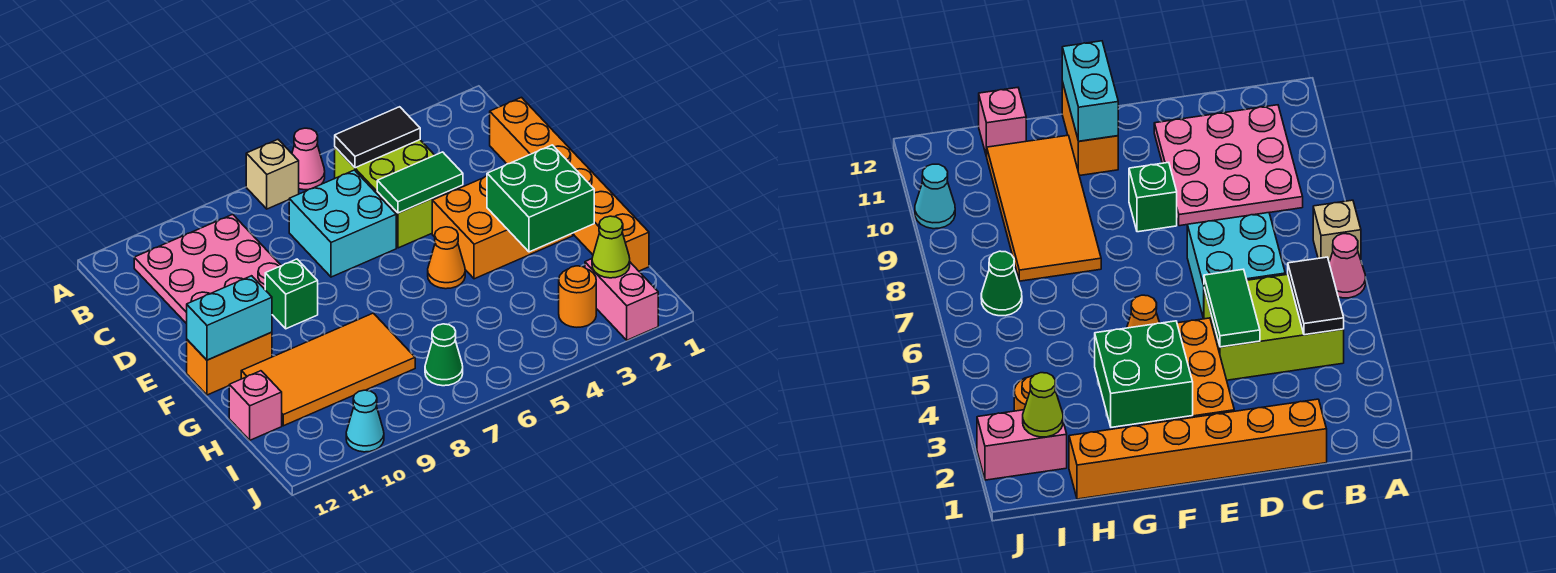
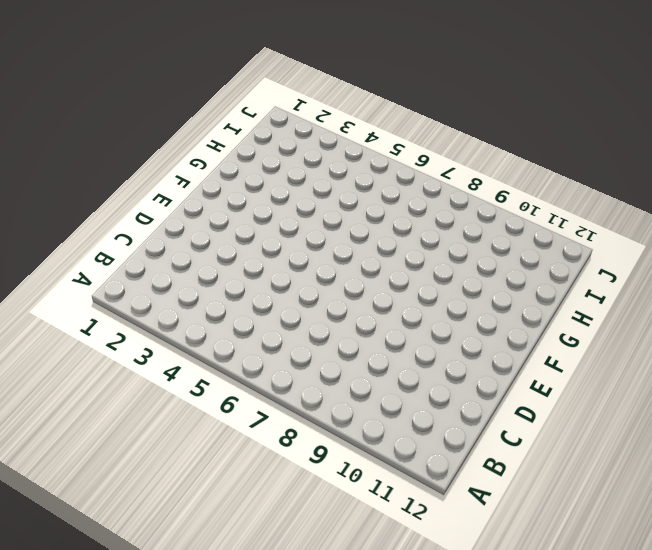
none -> pink 1x1 cone [292,128,325,190]
none -> tan 1x1 brick [246,140,299,209]
none -> lime 2x3 brick [335,140,463,248]

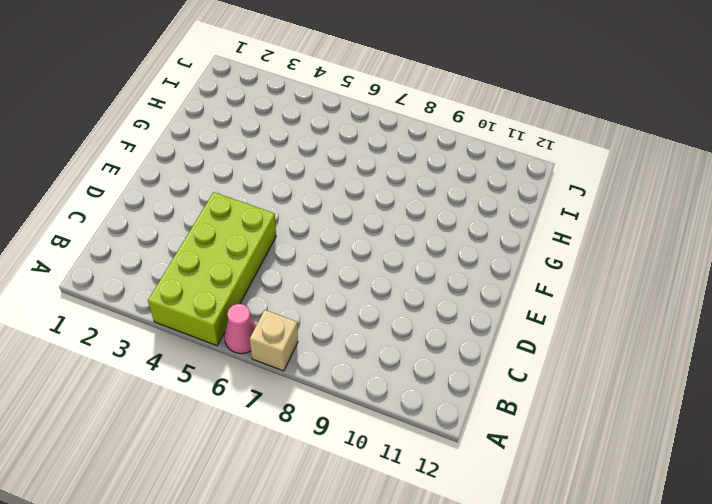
lime 2x4 brick [148,192,276,346] -> lime 2x3 brick [335,140,463,248]
none -> pink 3x3 plate [134,214,281,324]
none -> orange 1x6 brick [490,97,649,271]
none -> cyan 2x2 brick [289,170,396,277]

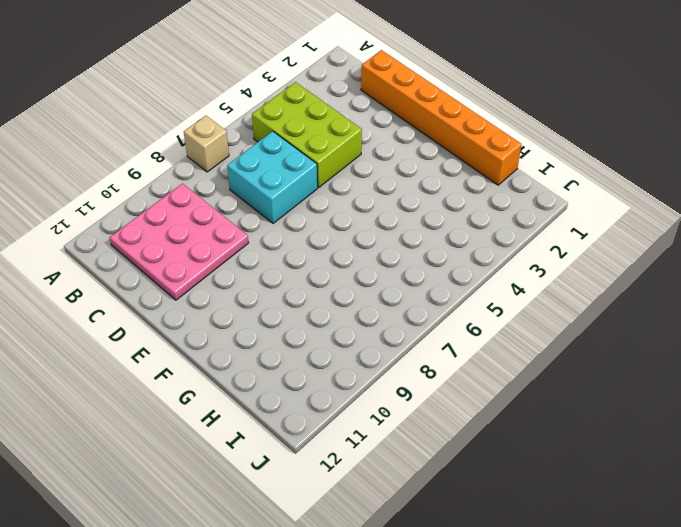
none -> pink 1x1 cone [292,128,325,190]
none -> orange 2x3 brick [432,176,573,279]
none -> green 1x1 brick [265,259,318,329]

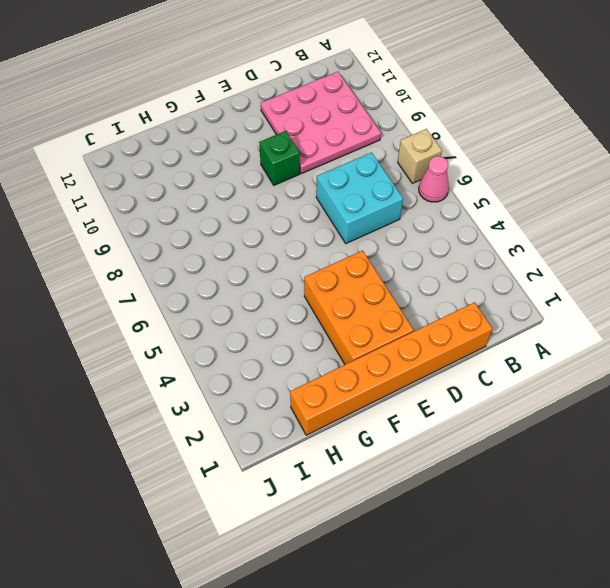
none -> lime 2x3 brick [335,140,463,248]
none -> orange 1x1 cone [428,227,465,289]
none -> orange 1x2 brick [187,332,272,395]

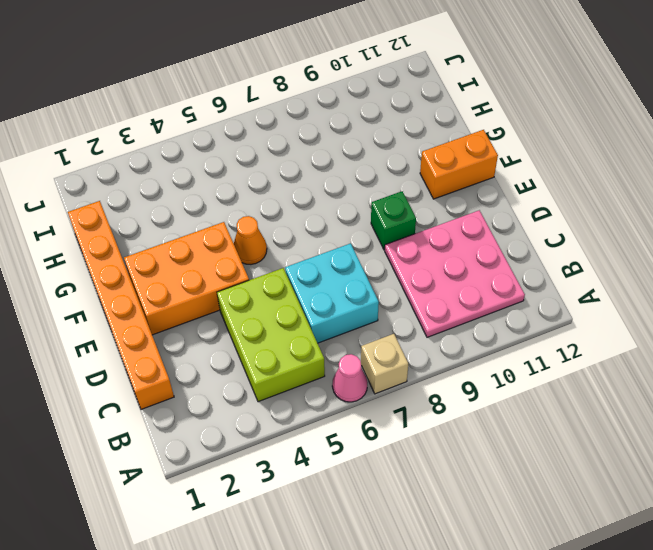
none -> orange 2x4 tile [241,313,415,426]
none -> pink 1x1 brick [229,371,282,440]
none -> pink 1x2 brick [585,259,658,340]

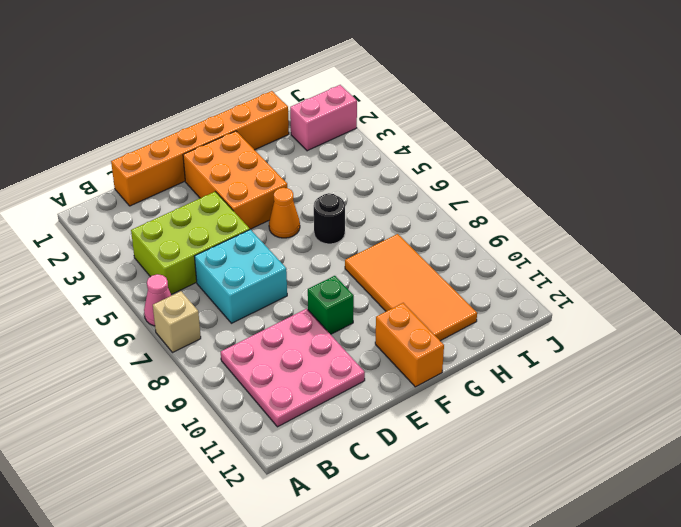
black 1x1 round brick [314,193,345,244] -> none
none -> pink 1x1 brick [229,371,282,440]
none -> orange 1x1 round brick [559,266,596,327]
none -> green 1x1 cone [425,324,463,386]

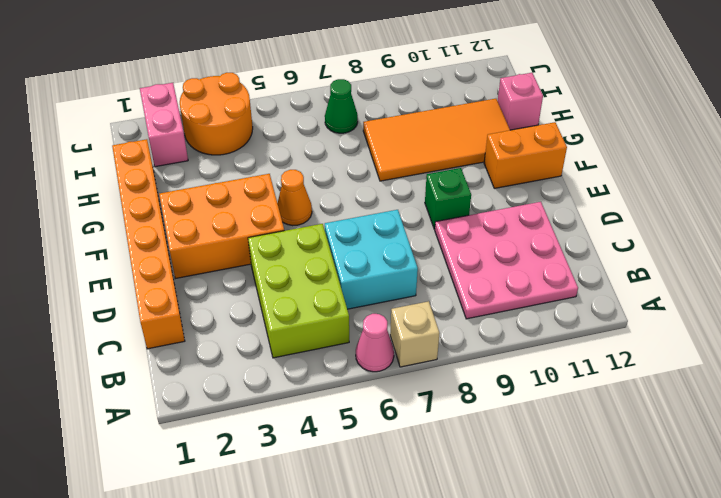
orange 2x2 round brick [180,73,253,155] -> orange 1x1 round brick [559,266,596,327]
none -> cyan 1x1 cone [346,390,384,452]
none -> black 1x2 tile [335,107,420,168]
none -> green 1x2 tile [377,152,463,213]

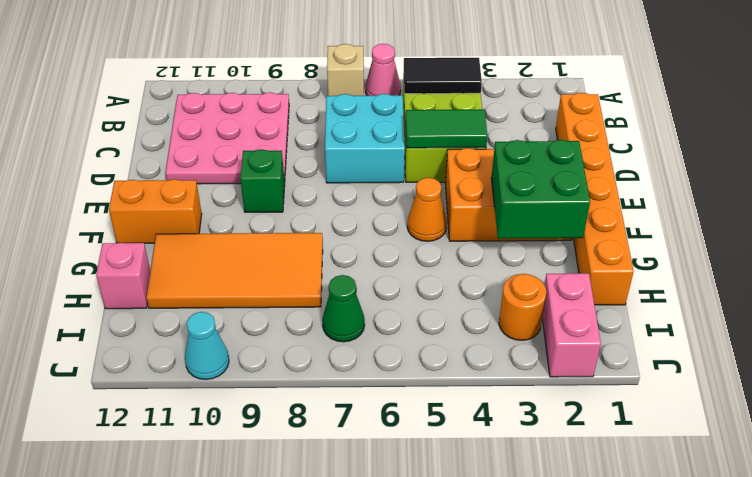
none -> cyan 1x2 brick [187,276,272,360]
none -> lime 1x1 cone [592,216,630,278]

